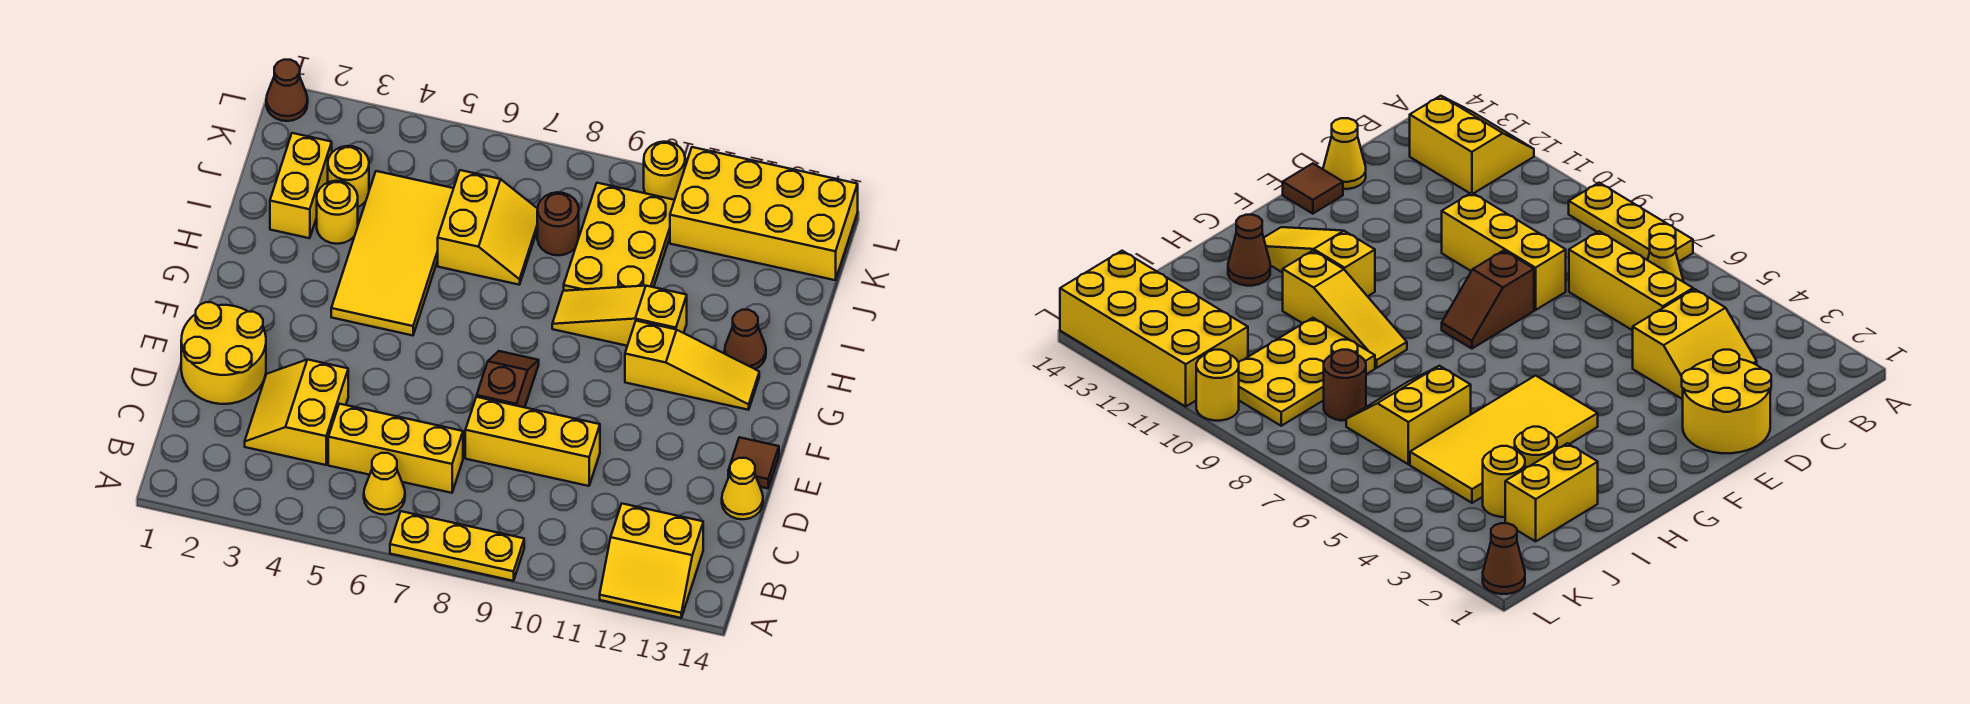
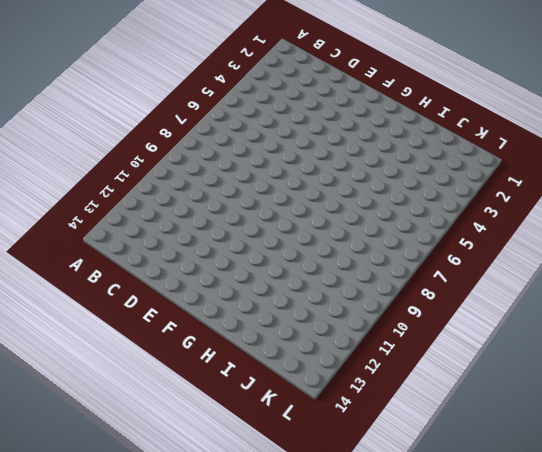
none -> yellow 1x3 plate [390,511,524,581]
none -> yellow 2x2 slope [600,504,703,618]
none -> yellow 1x1 cone [364,453,405,515]

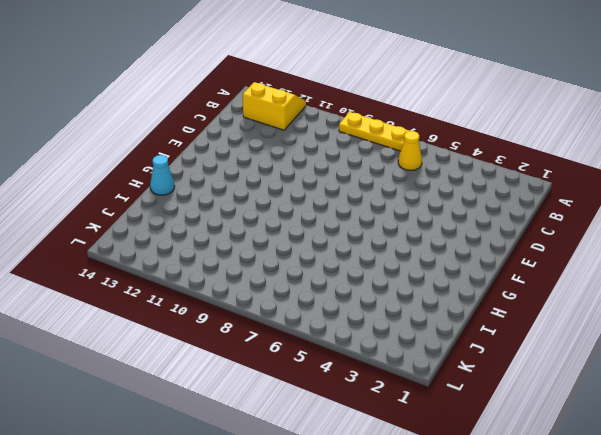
cyan 1x1 cone [150,155,175,195] -> none
none -> yellow 2x2 slope [245,360,348,465]
none -> yellow 1x3 brick [328,404,463,493]
none -> yellow 2x2 round brick [181,302,266,404]

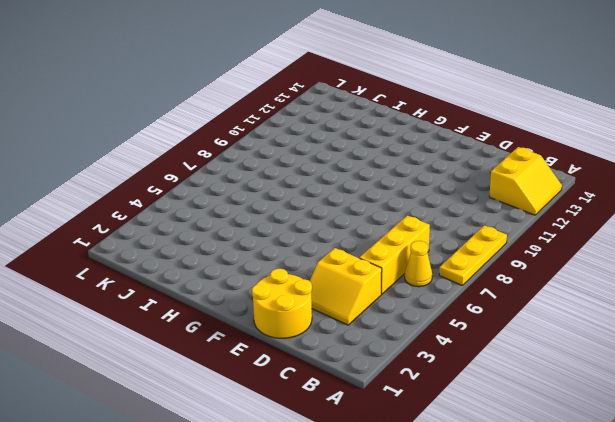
none -> yellow 1x3 brick [465,397,600,486]
none -> yellow 1x1 cone [722,458,763,519]
none -> brown 1x2 slope [477,351,539,407]

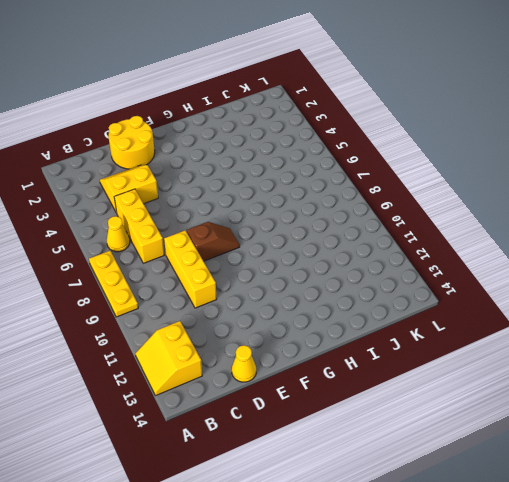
none -> brown 1x1 tile [728,437,779,488]
none -> yellow 2x4 tile [331,171,454,335]
none -> yellow 1x3 slope [625,321,759,410]

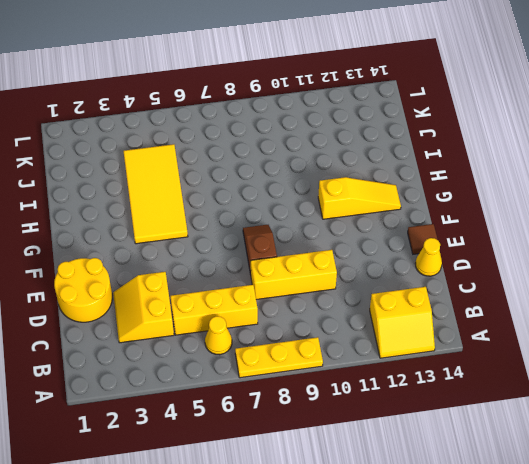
none -> yellow 1x3 slope [552,286,687,346]
none -> brown 1x1 cone [725,310,766,369]
none -> yellow 1x2 brick [270,133,332,238]

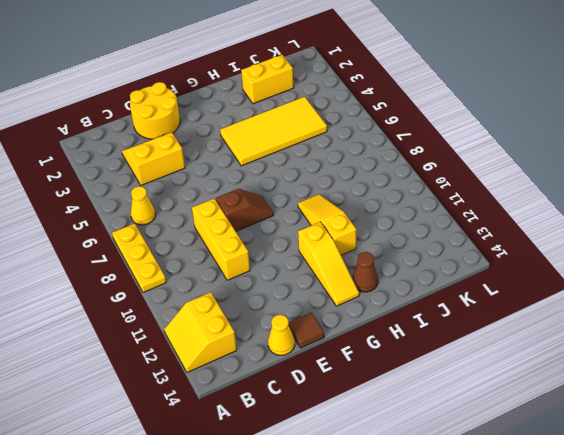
none -> yellow 1x3 brick [328,404,463,493]
none -> yellow 1x1 round brick [317,181,358,244]
none -> yellow 2x2 slope [438,170,538,285]

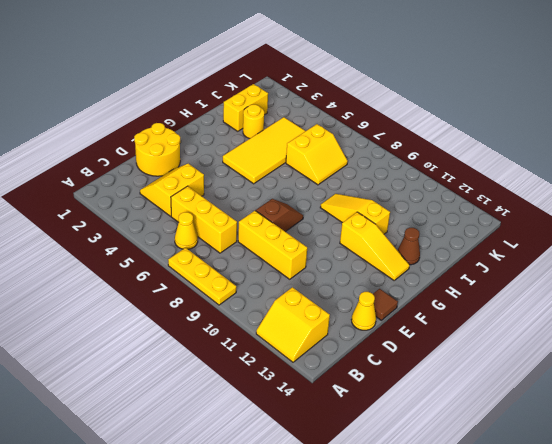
none -> yellow 2x3 plate [564,183,674,291]
none -> yellow 1x1 round brick [328,146,369,207]
none -> brown 1x1 round brick [537,192,579,255]

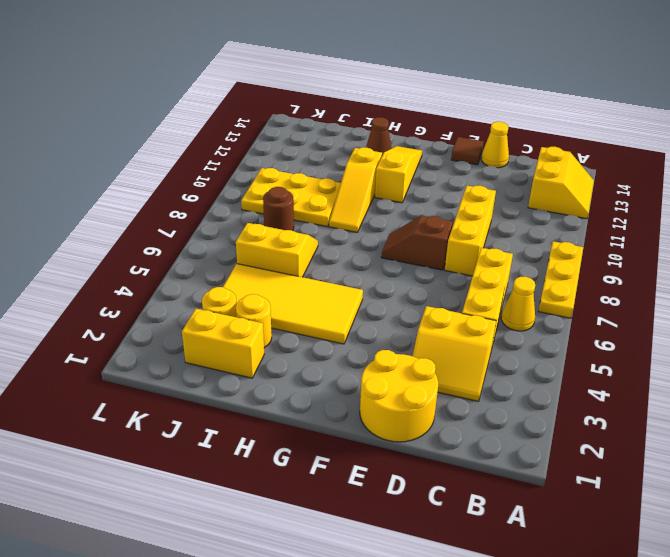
none -> yellow 2x4 brick [670,147,858,280]
none -> brown 1x1 cone [266,60,308,121]
none -> yellow 1x1 round brick [644,142,685,200]

